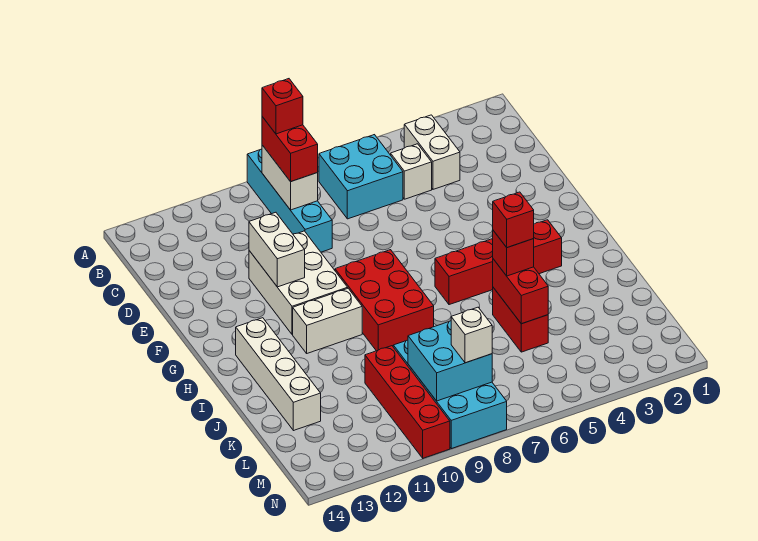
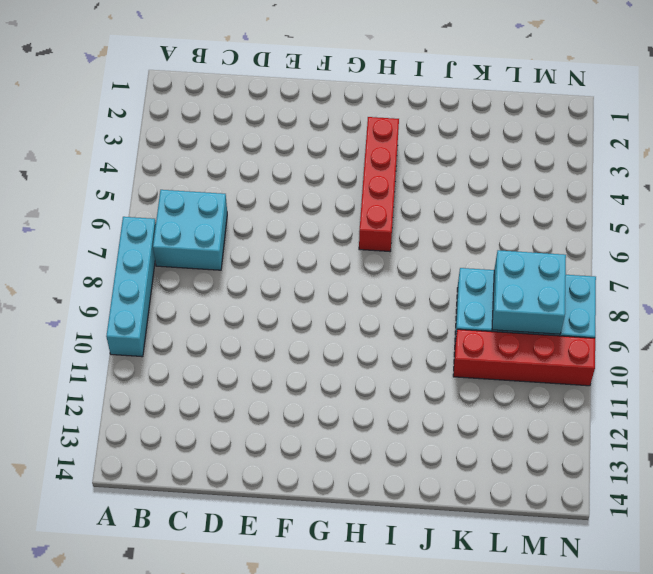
cyan 1x4 brick [106,217,156,357] -> cyan 1x4 brick turned to [247,149,332,252]
none -> white 1x2 brick [404,115,460,189]
none -> white 1x1 brick [391,144,432,199]
none -> white 2x3 brick [249,231,348,334]

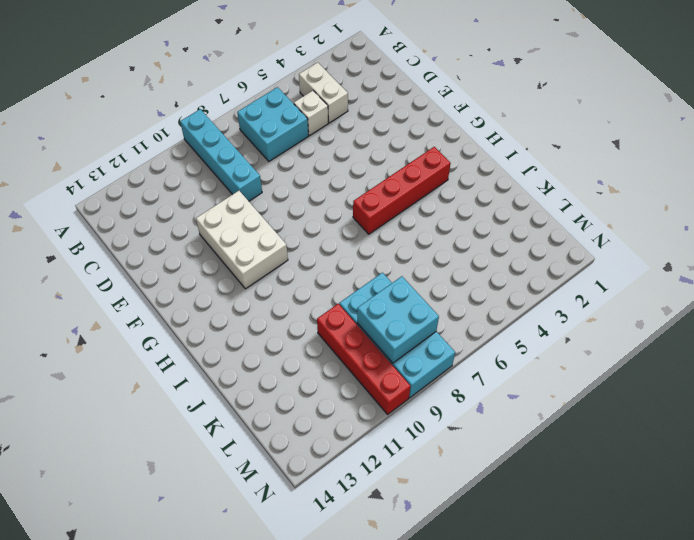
none -> red 2x3 brick [335,250,434,351]
none -> white 1x2 brick [293,289,362,353]
none -> white 1x4 brick [236,318,321,431]

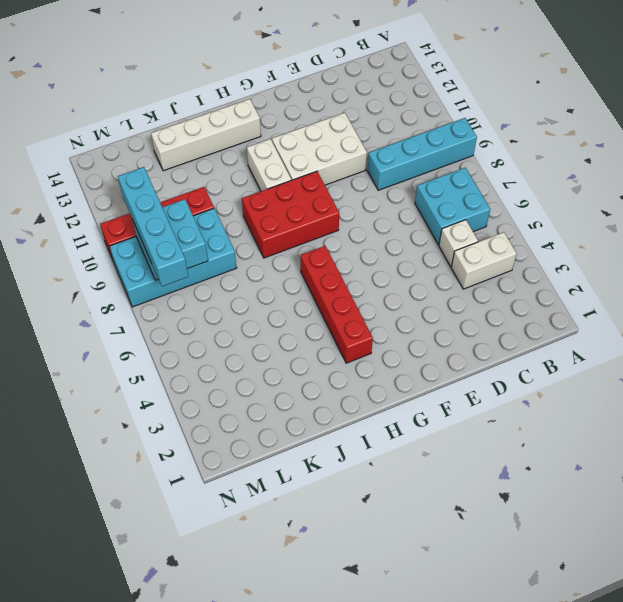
cyan 1x4 brick [118,167,188,286] -> white 1x1 brick [451,307,492,363]
none -> red 1x2 brick [493,288,548,352]
none -> white 1x2 brick [262,145,318,210]
none -> white 1x2 brick [249,212,305,287]

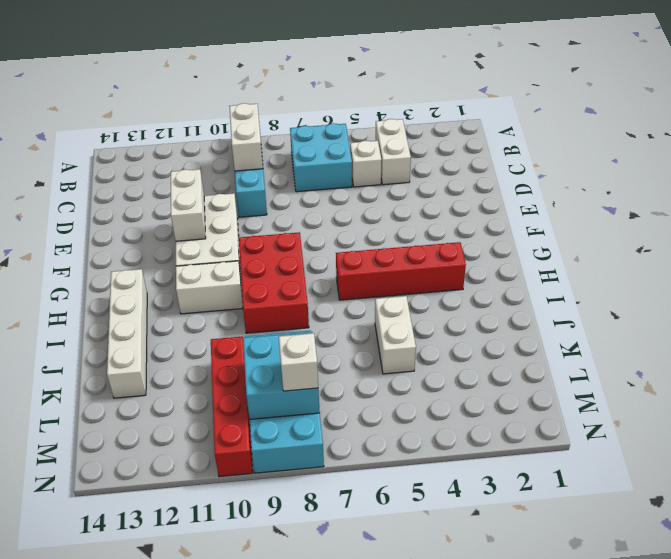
white 1x2 brick [375,296,416,374] -> red 1x2 brick [493,288,548,352]
none -> red 1x2 brick [493,259,548,324]
none -> red 1x2 brick [262,117,318,182]
none -> red 1x1 brick [493,231,534,276]

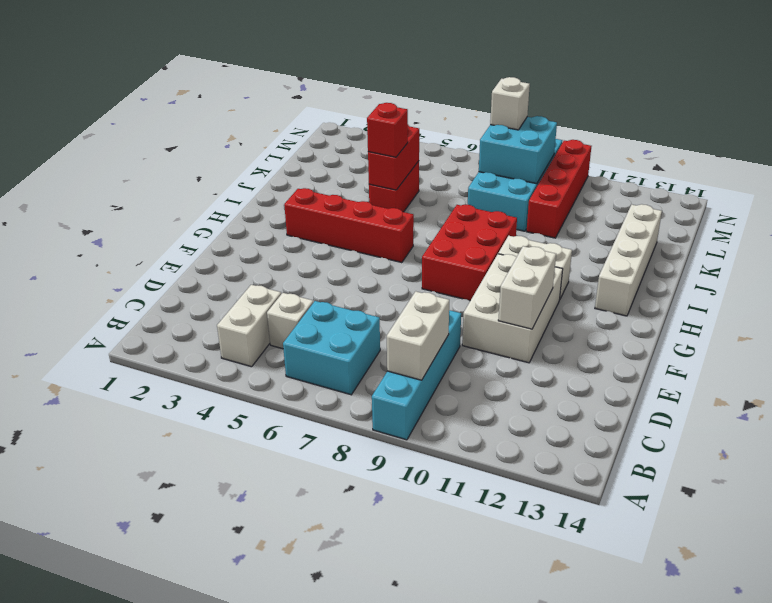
none -> red 1x2 brick [262,117,318,182]
none -> red 1x1 brick [262,79,303,134]
none -> red 1x1 brick [493,192,534,248]

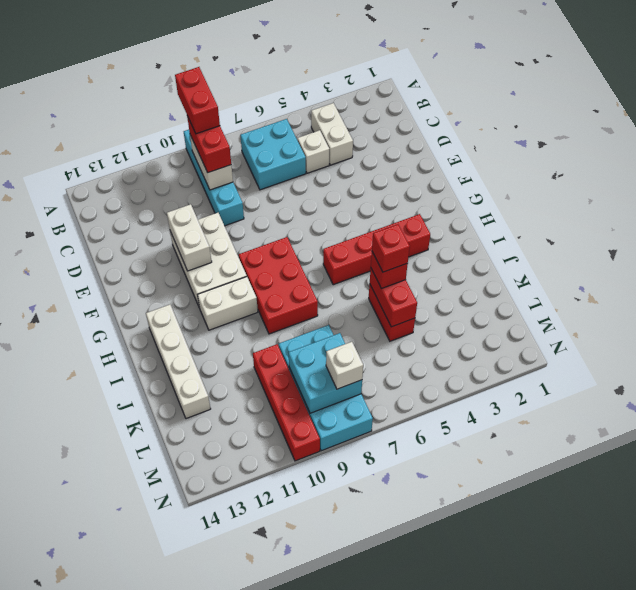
red 1x2 brick [175,67,220,134] -> red 1x1 brick [262,79,303,134]

